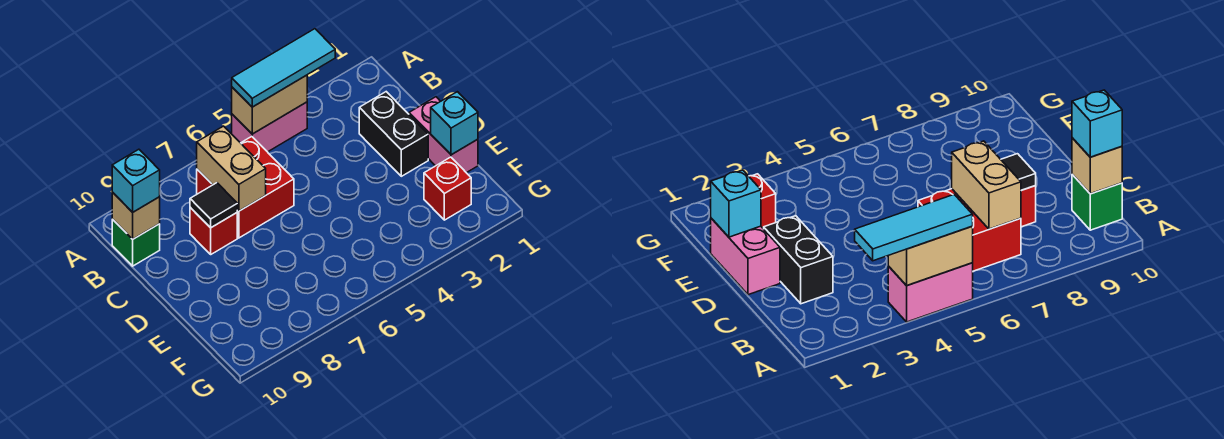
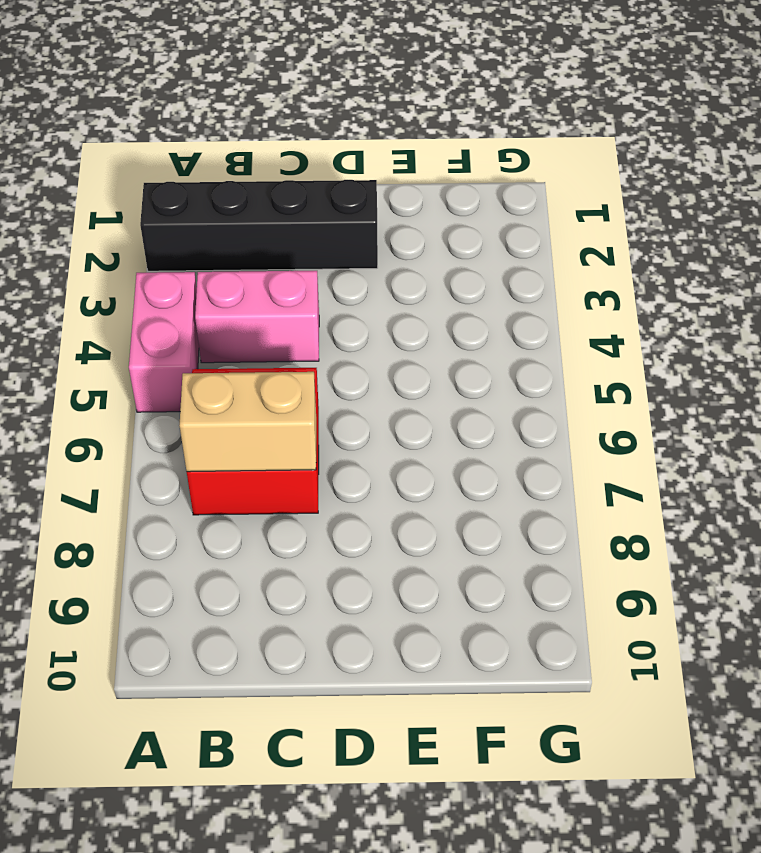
black 1x4 brick [140,180,378,271] -> black 1x2 brick [359,92,428,176]
pink 1x2 brick [195,271,319,363] -> pink 1x2 brick moved to [409,97,478,173]
none -> green 1x1 brick [112,219,160,266]
none -> red 1x1 brick [190,208,237,254]
none -> red 1x1 brick [424,157,471,220]

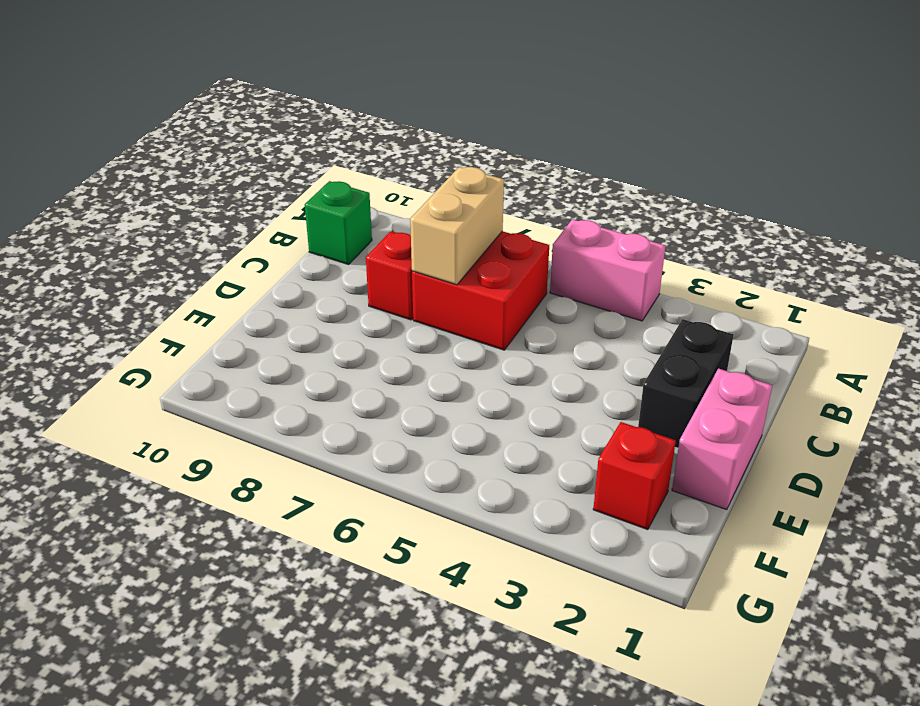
none -> tan 1x2 brick [232,75,307,134]
none -> tan 1x1 brick [112,192,160,239]
none -> black 1x1 tile [190,183,237,228]

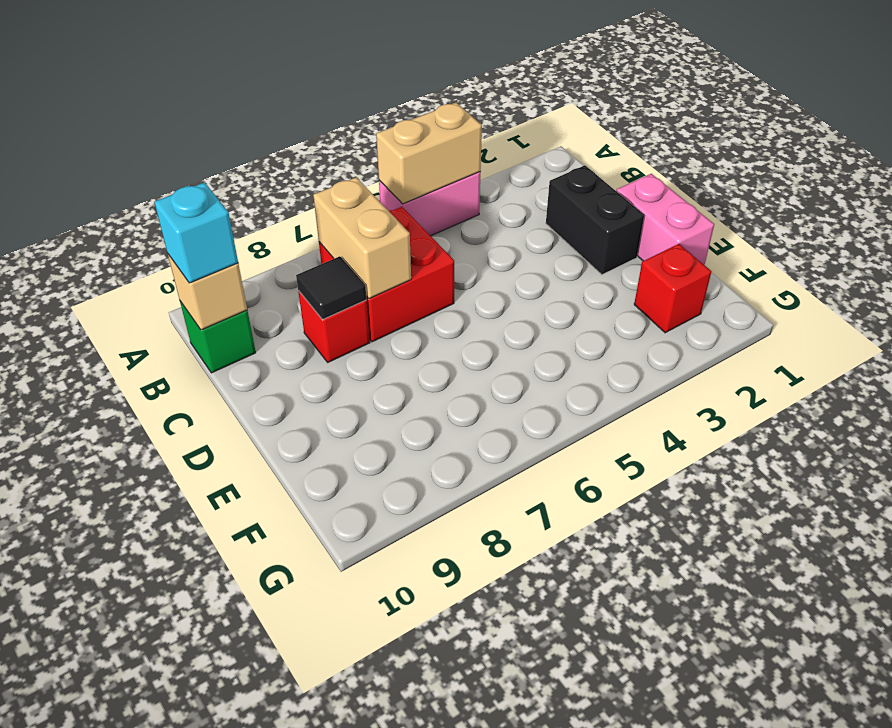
none -> cyan 1x1 brick [431,92,478,155]
none -> cyan 1x3 tile [232,29,335,107]

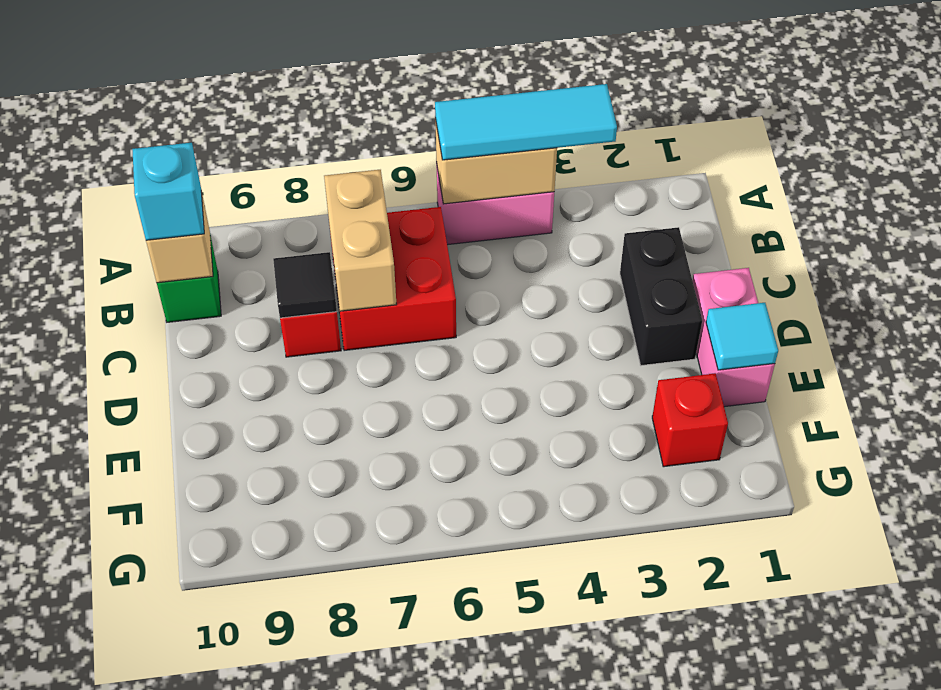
cyan 1x1 tile [706,303,778,370] -> cyan 1x1 brick [431,92,478,155]

